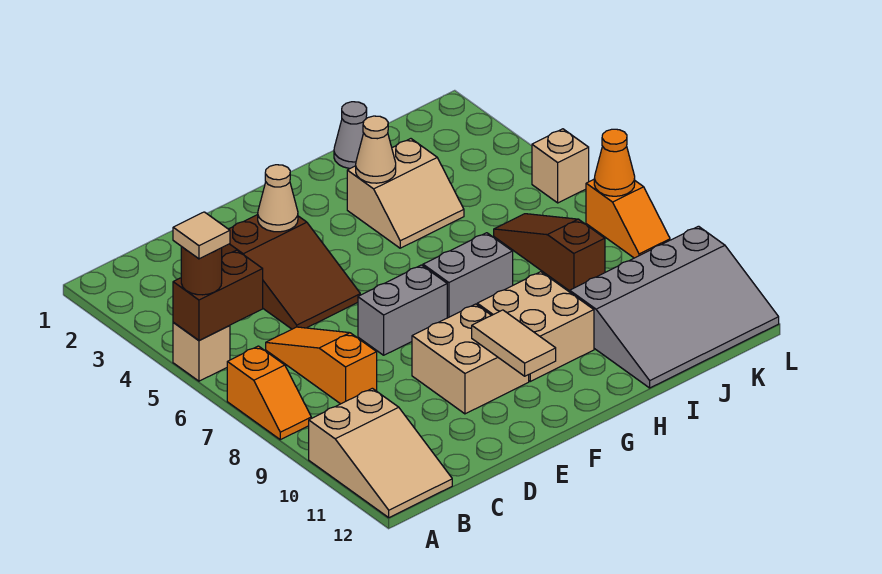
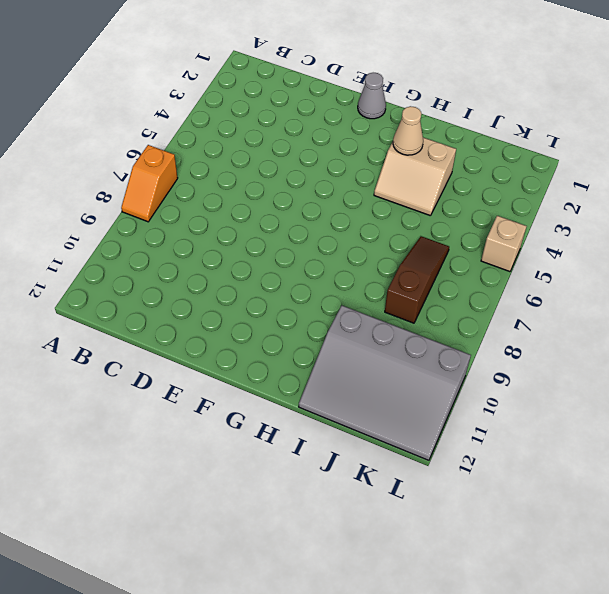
grey 1x1 cone [358,73,386,119] -> grey 1x1 cone moved to [334,102,367,168]
none -> tan 1x1 brick [173,323,230,381]
none -> tan 2x3 slope [309,388,452,517]
none -> orange 1x3 slope [266,327,377,404]

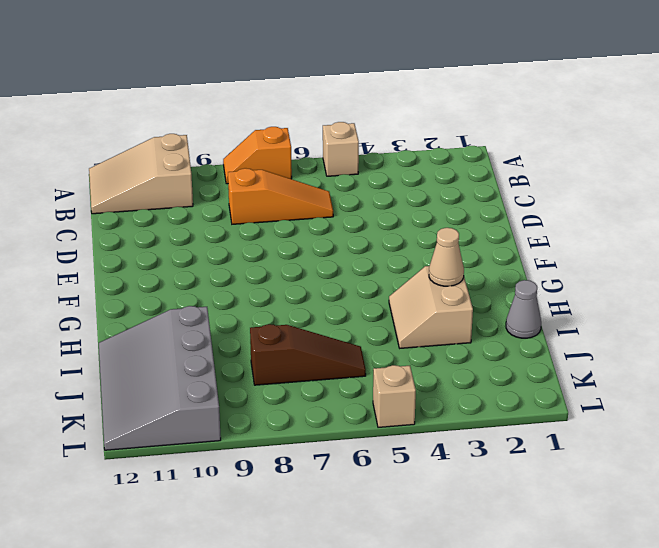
none -> brown 2x3 slope [222,215,360,329]
none -> grey 1x2 brick [358,265,447,355]
none -> tan 2x2 brick [412,304,529,414]

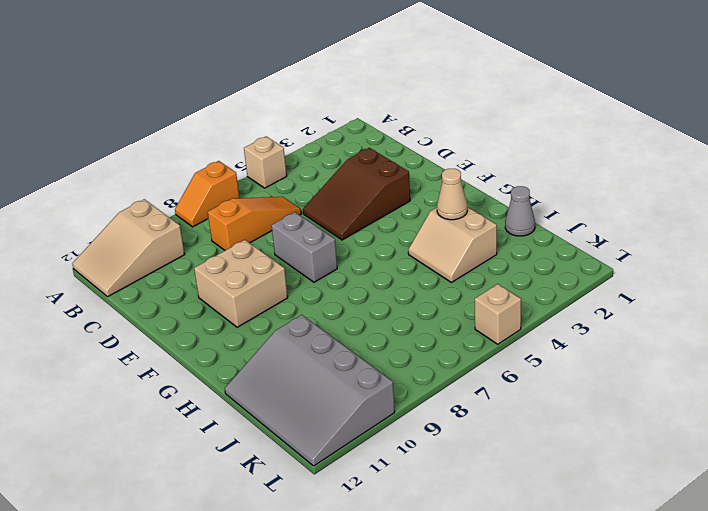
none -> grey 1x2 brick [423,233,513,318]
none -> tan 2x2 brick [477,272,594,381]
none -> brown 1x3 slope [494,214,605,291]

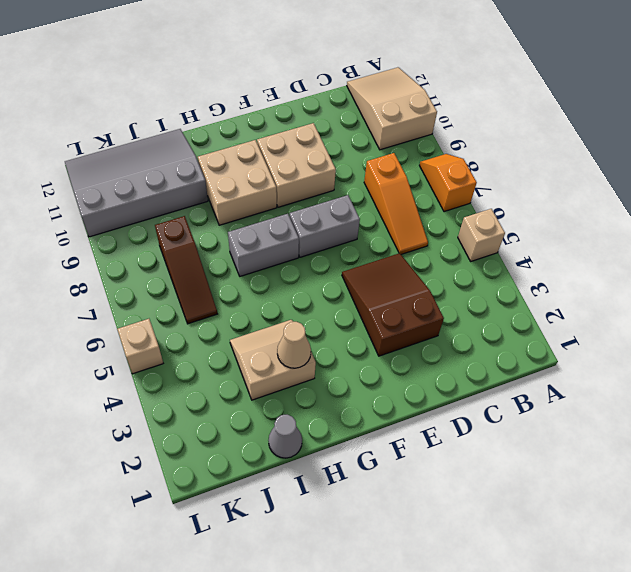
none -> orange 1x2 slope [586,180,670,258]
none -> brown 1x2 brick [173,250,263,341]
none -> tan 1x1 cone [258,165,298,232]

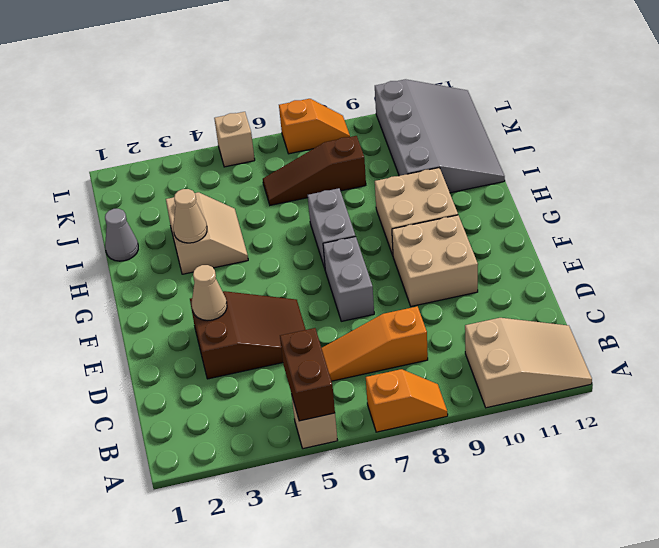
none -> tan 1x2 tile [472,310,556,376]
none -> orange 1x1 cone [594,129,635,196]
none -> brown 1x1 round brick [181,247,222,295]

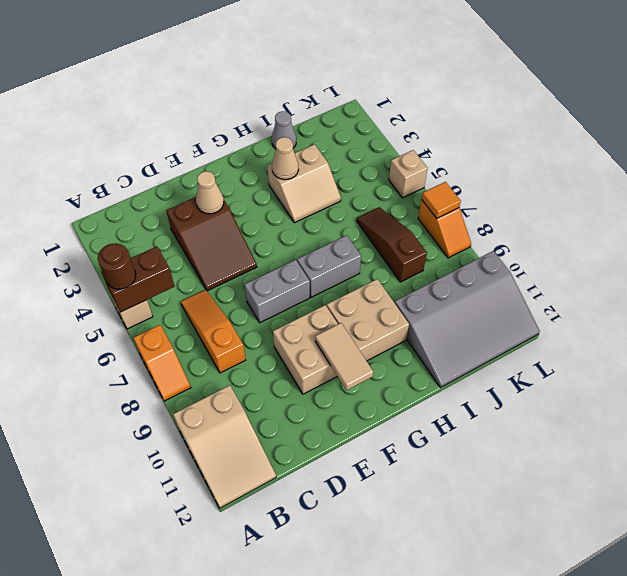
orange 1x1 tile [422,182,461,218] -> orange 1x1 cone [594,129,635,196]
none -> tan 1x1 tile [173,212,230,259]

